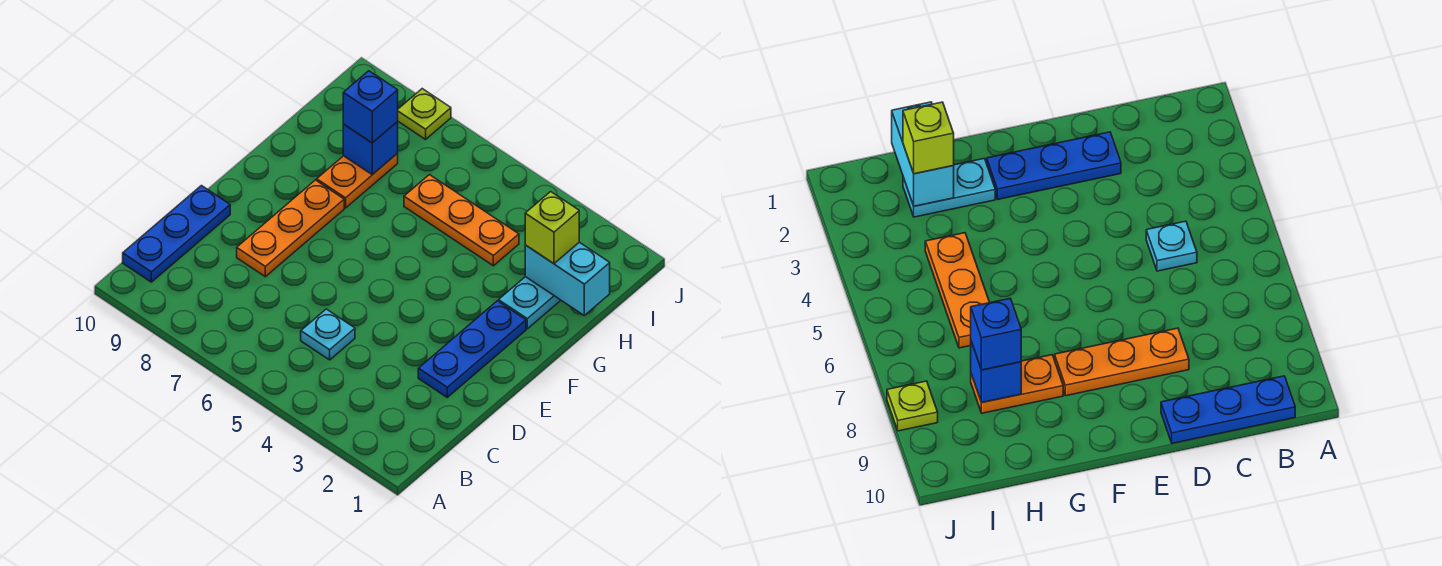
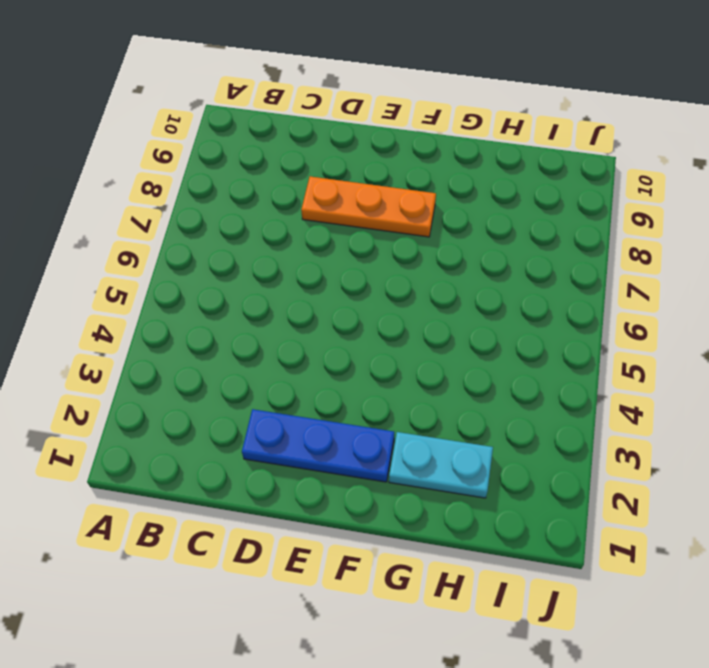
none -> blue 1x3 plate [123,186,230,282]
none -> cyan 1x1 plate [301,309,355,360]
none -> orange 1x2 plate [317,154,398,208]

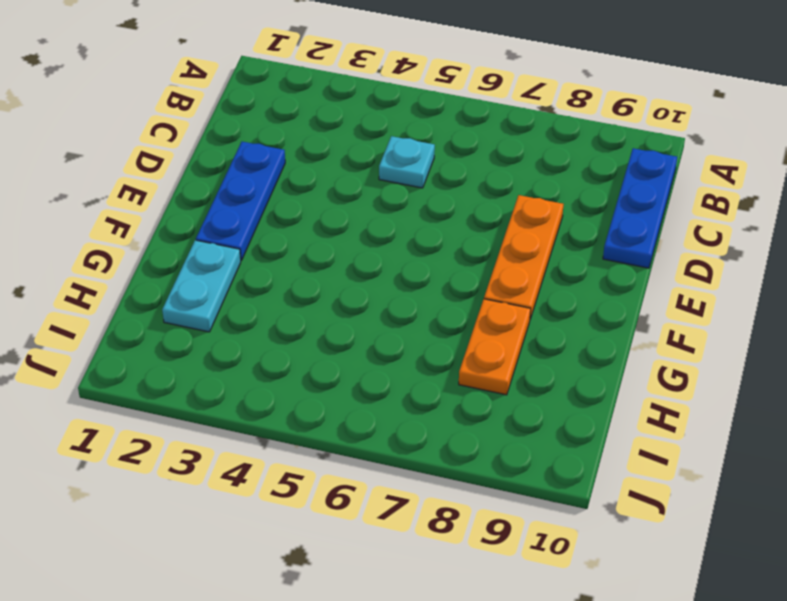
none -> orange 1x3 plate [404,175,519,266]
none -> lime 1x1 plate [398,89,451,139]
none -> cyan 1x2 brick [525,242,610,315]

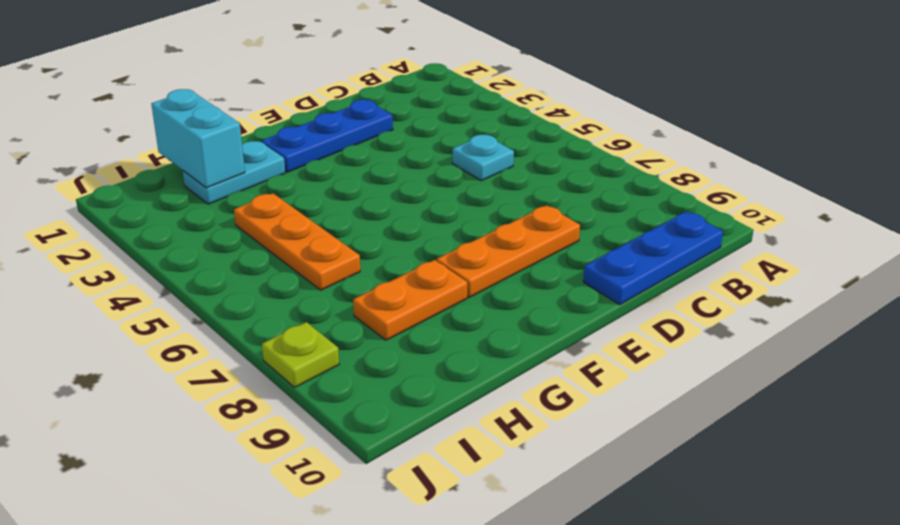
none -> blue 1x1 brick [343,122,398,175]
none -> lime 1x1 brick [525,192,579,264]
none -> blue 1x1 brick [343,71,398,143]

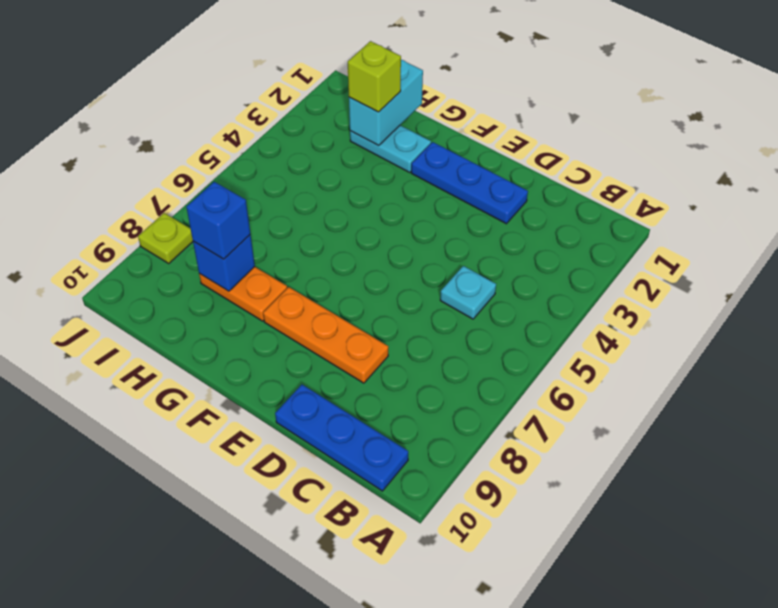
none -> orange 1x3 plate [404,175,519,266]

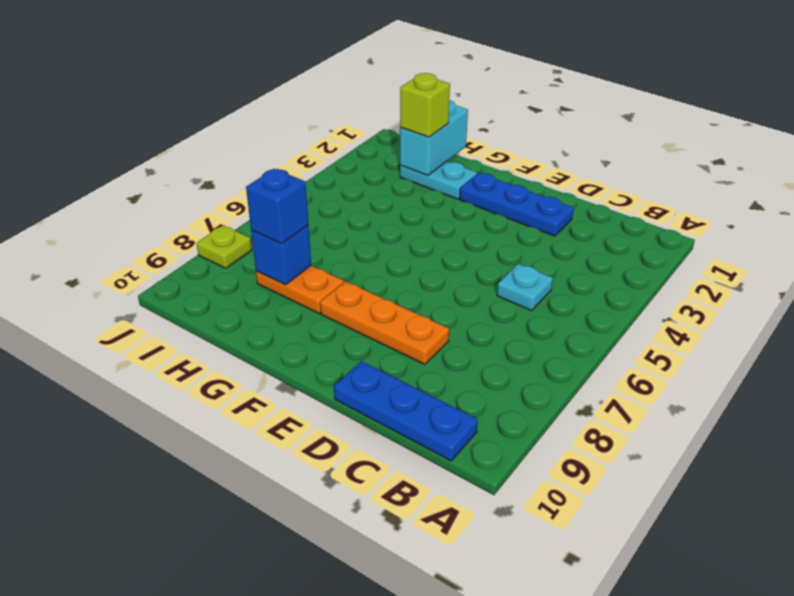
none -> orange 1x3 plate [404,175,519,266]

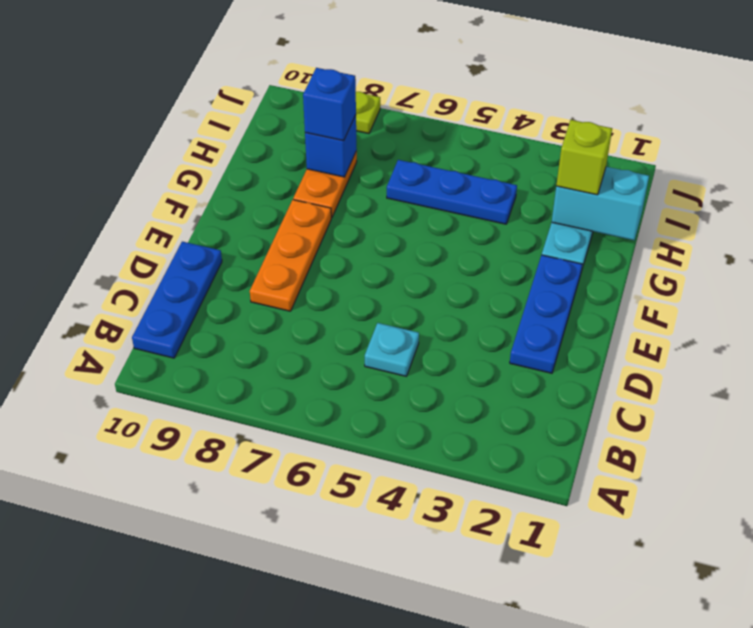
blue 1x3 plate [387,160,517,224] -> orange 1x3 plate [404,175,519,266]

